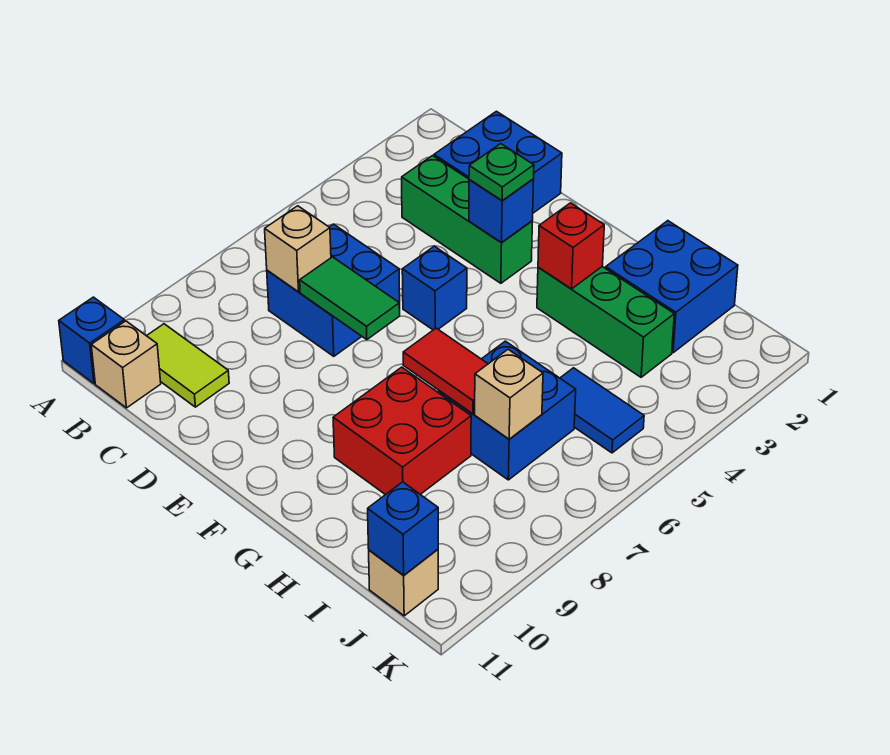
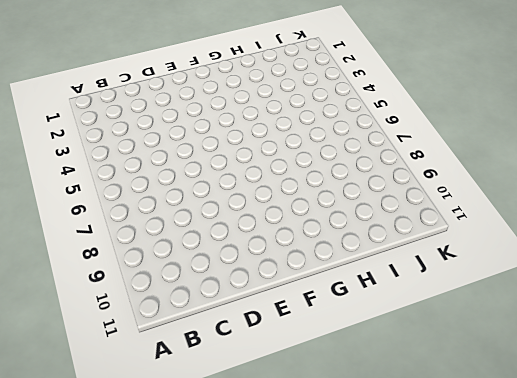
none -> blue 1x1 brick [59,297,124,383]
none -> lime 1x2 tile [147,324,229,407]
none -> tan 1x1 brick [91,321,161,408]

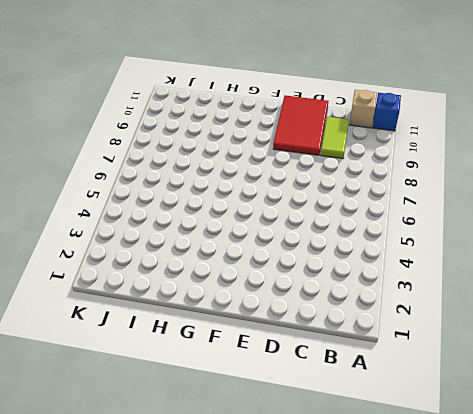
lime 1x2 tile [321,117,349,159] -> lime 1x2 tile turned to [147,324,229,407]
red 2x3 tile [273,95,328,155] -> none
none -> blue 2x2 brick [434,111,562,213]
none -> green 1x3 brick [402,156,532,283]
none -> blue 2x2 brick [267,224,400,356]

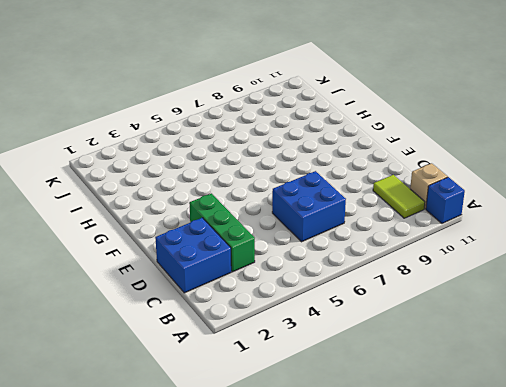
none -> blue 1x1 brick [402,246,467,330]
none -> green 1x3 brick [537,267,674,377]
none -> red 2x2 brick [333,367,471,495]

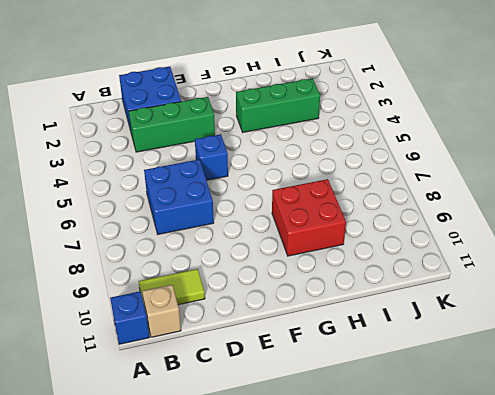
none -> blue 2x2 brick [606,221,738,353]
none -> blue 2x2 brick [439,341,576,480]
none -> blue 1x2 tile [560,368,644,453]

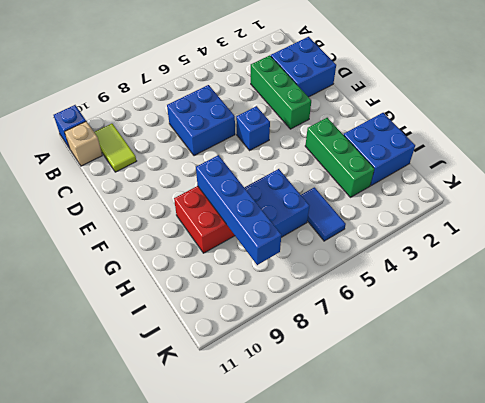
blue 1x4 brick [196,155,281,265] -> none
none -> tan 1x1 brick [369,549,438,616]
none -> tan 1x1 brick [265,206,331,292]
none -> green 1x2 tile [300,257,400,340]

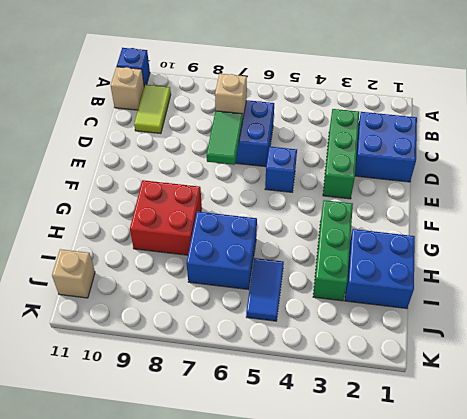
none -> blue 1x1 brick [469,179,534,242]
none -> red 1x1 brick [538,203,604,289]
none -> red 1x2 tile [403,328,488,414]

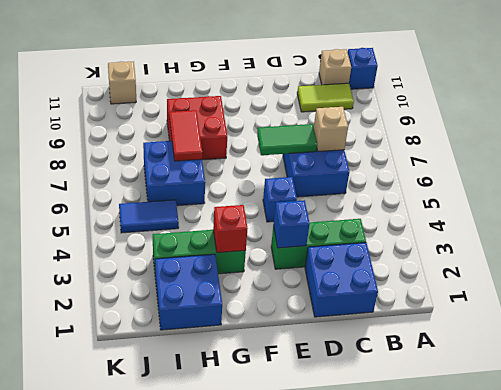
red 1x2 tile [169,110,202,161] -> red 1x2 tile turned to [403,328,488,414]
none -> tan 1x1 brick [475,349,543,439]
none -> blue 1x1 brick [368,482,438,575]
none -> green 1x1 plate [469,144,534,201]

